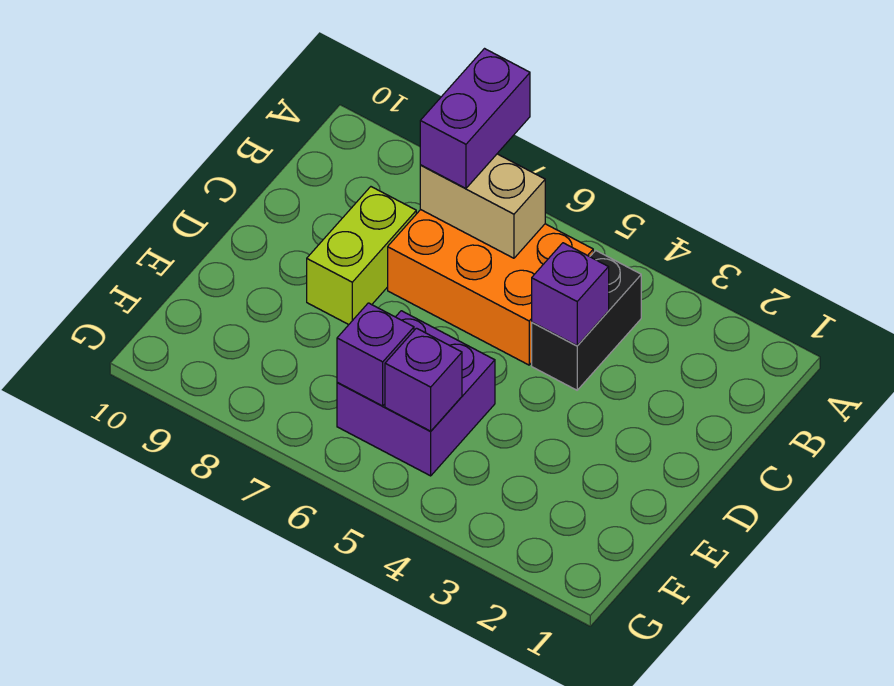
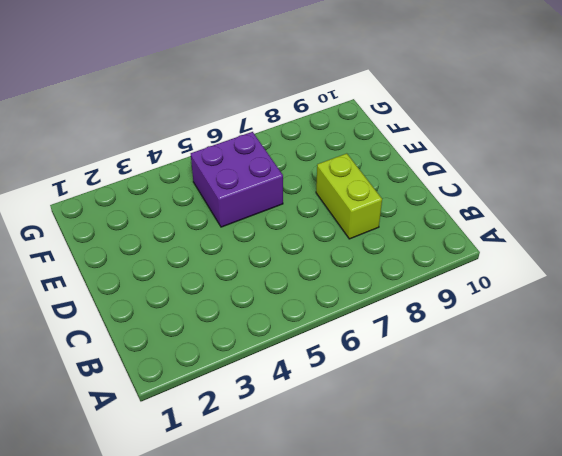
none -> black 1x2 brick [532,250,641,390]
none -> orange 2x3 brick [388,210,593,365]

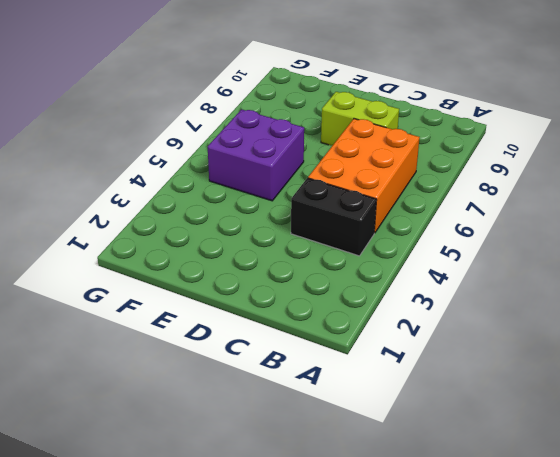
none -> tan 1x2 brick [420,154,545,258]
none -> purple 1x1 brick [532,243,609,346]

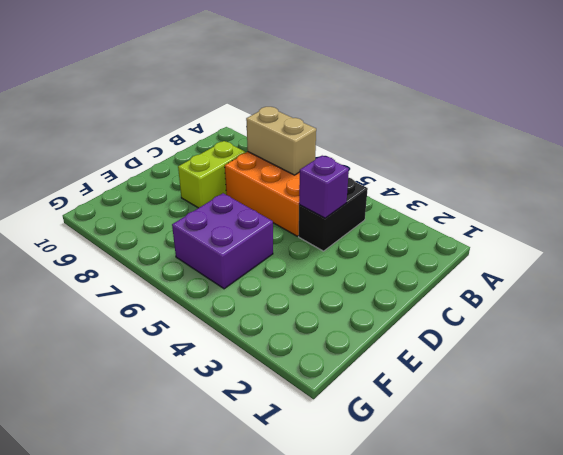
none -> purple 1x1 brick [385,328,462,431]
none -> purple 1x1 brick [337,303,414,406]

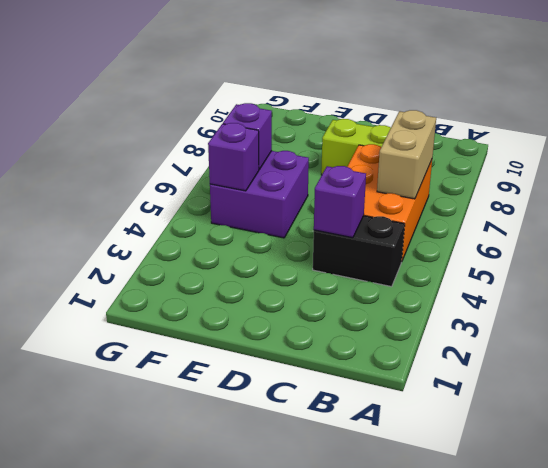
none -> purple 1x2 brick [420,49,530,188]

